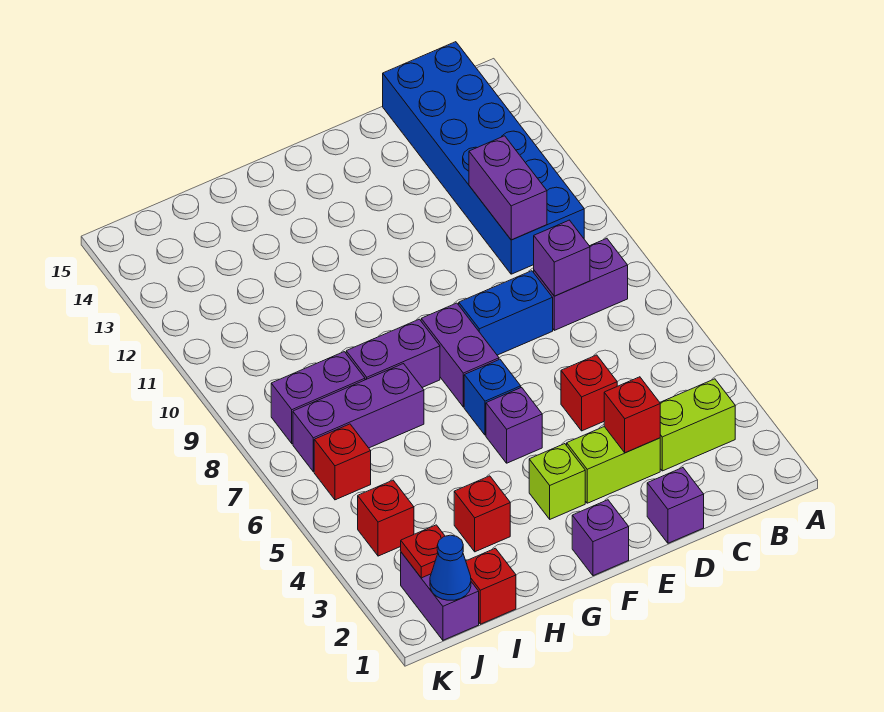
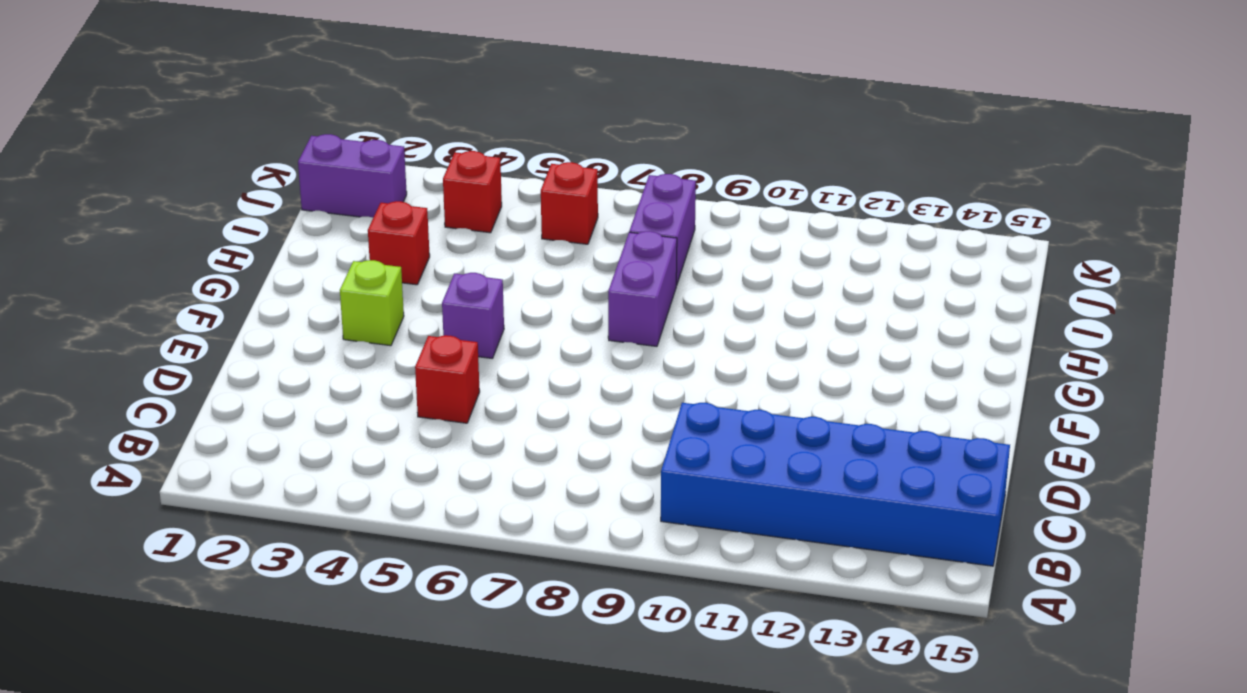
none -> lime 1x2 brick [660,379,735,471]
none -> purple 1x2 brick [534,238,628,330]
none -> purple 1x1 brick [647,468,704,543]

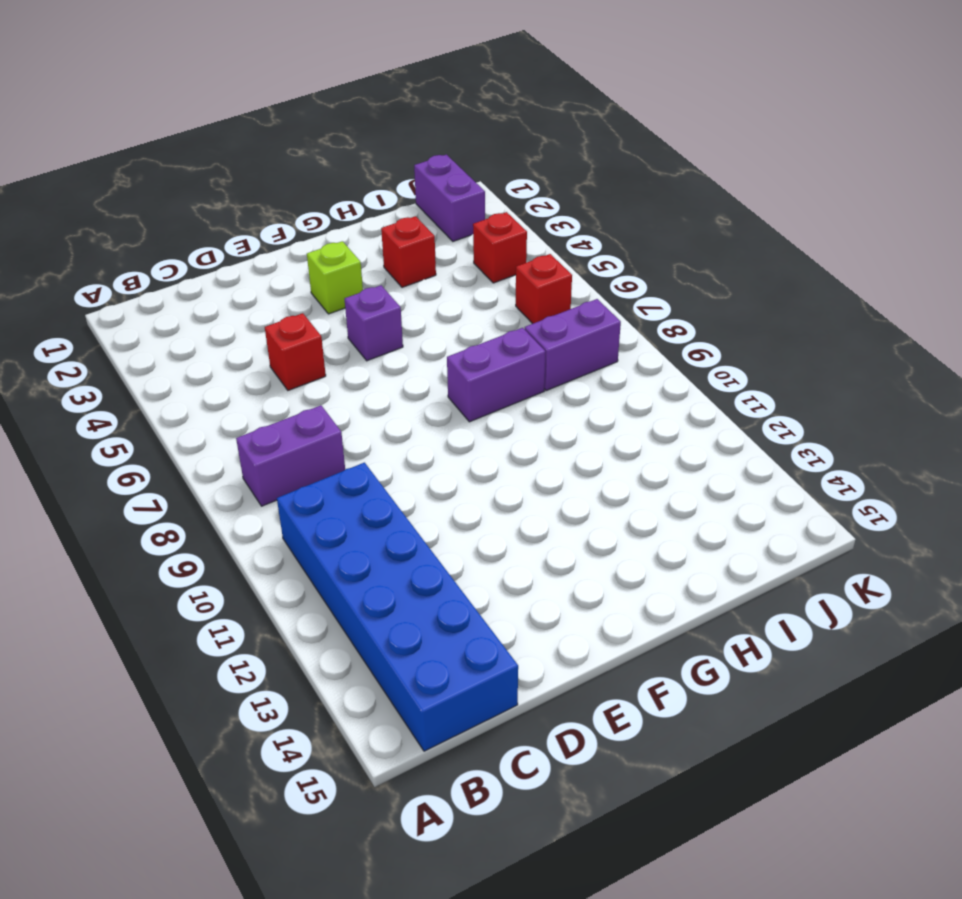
none -> lime 1x2 brick [660,379,735,471]
none -> purple 1x1 brick [647,468,704,543]
none -> lime 1x2 brick [567,427,660,503]

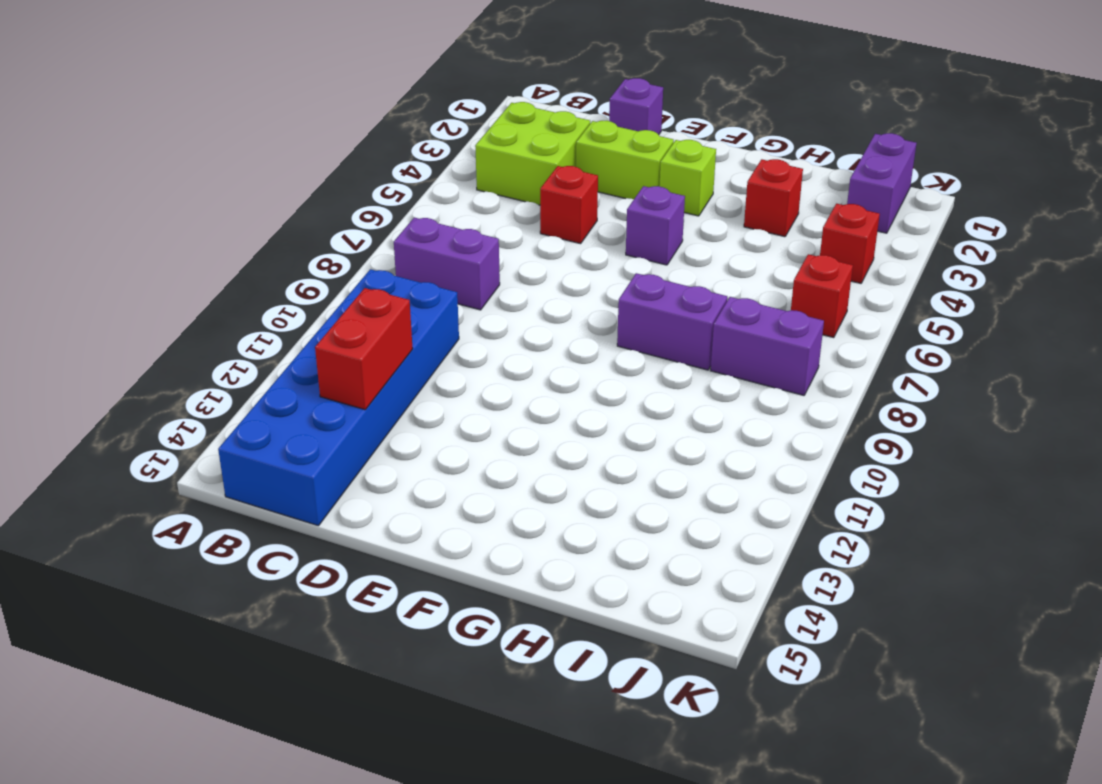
lime 2x2 brick [475,102,590,205] -> lime 1x2 brick [660,379,735,471]
red 1x2 brick [315,288,413,410] -> none
none -> blue 1x2 brick [459,271,553,355]
none -> purple 1x1 brick [572,500,629,576]
none -> blue 1x1 brick [464,359,521,435]

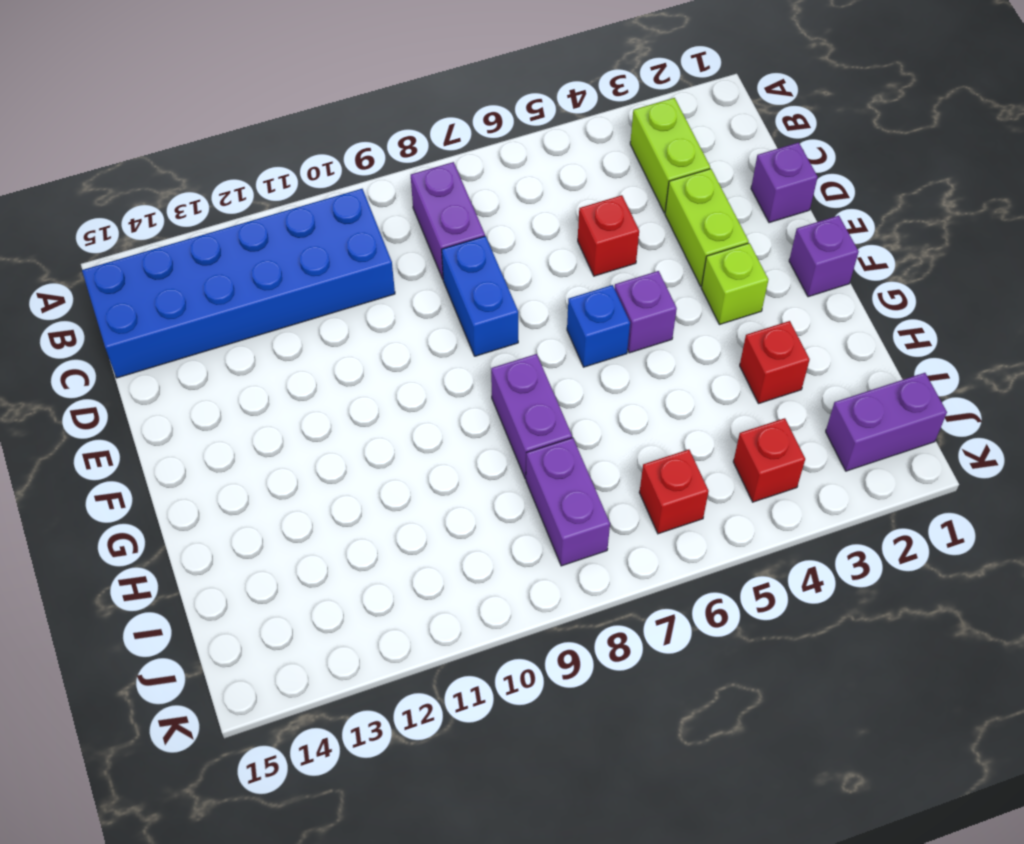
none -> purple 1x2 brick [421,303,499,407]
none -> purple 1x3 brick [293,364,424,472]
none -> red 1x1 brick [466,548,516,624]

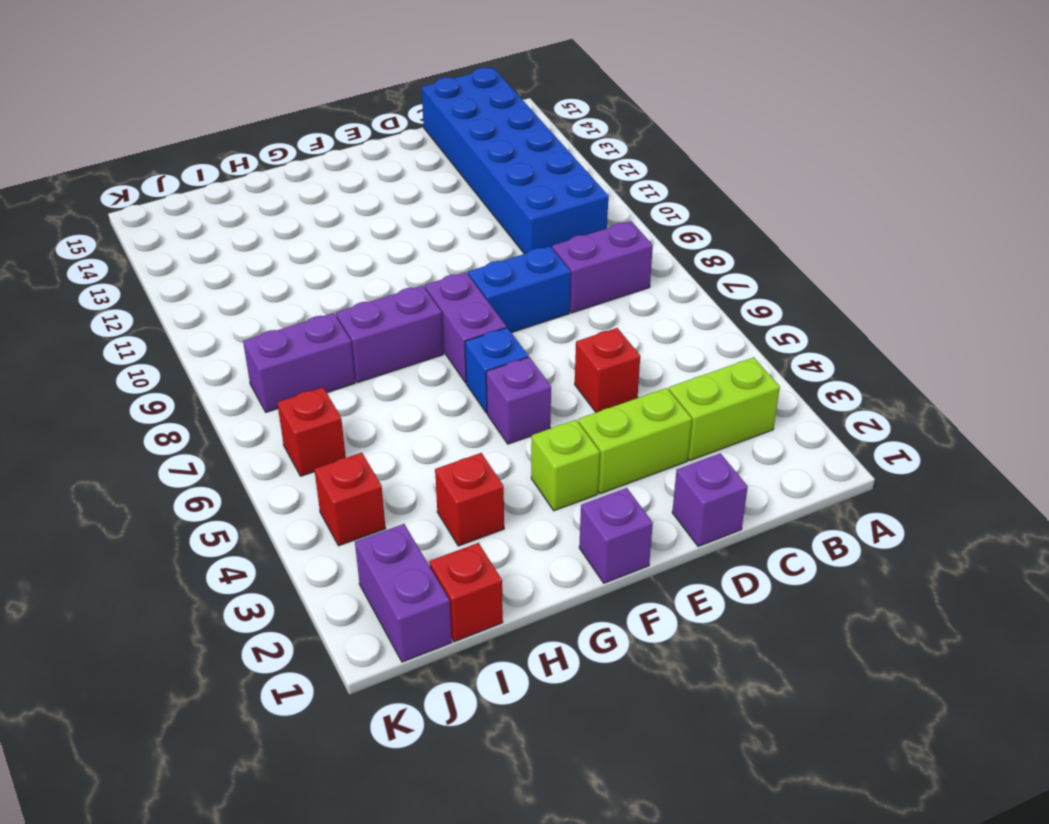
none -> purple 1x3 brick [293,364,424,472]
none -> purple 1x1 brick [534,220,590,296]
none -> purple 1x2 brick [469,136,547,240]

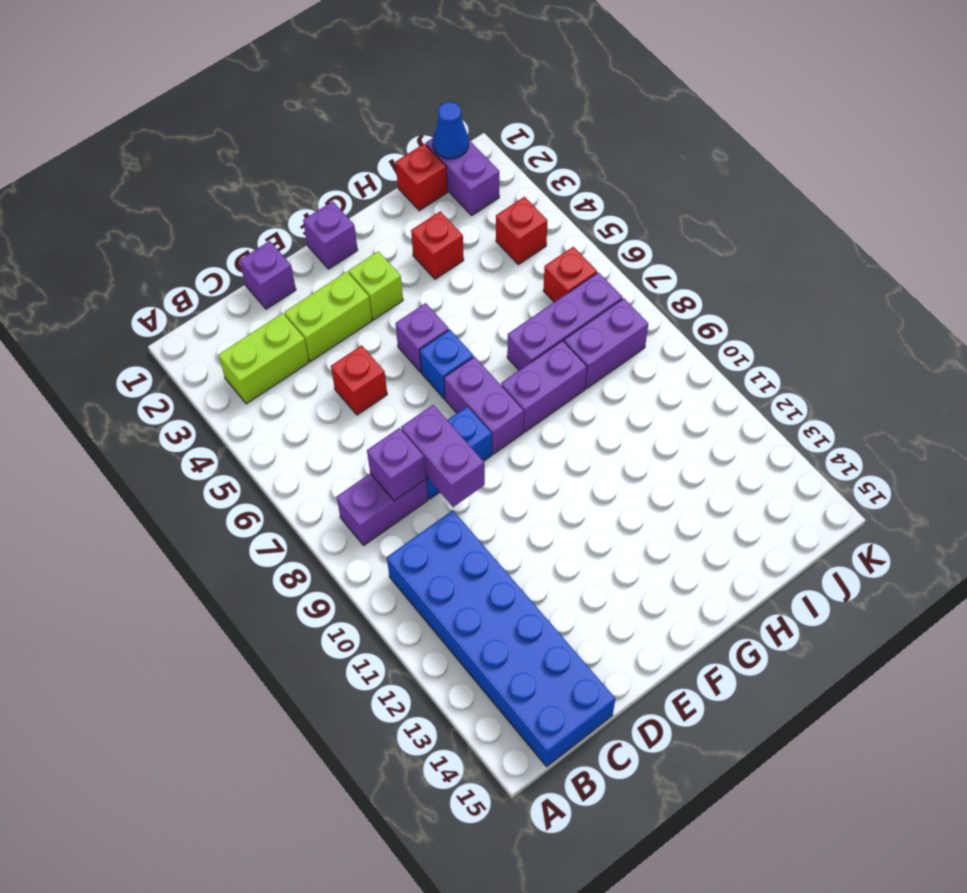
purple 1x2 brick [401,405,485,507] -> purple 1x2 brick moved to [469,136,547,240]
none -> red 1x1 brick [604,377,660,453]
none -> red 1x1 plate [401,525,445,578]

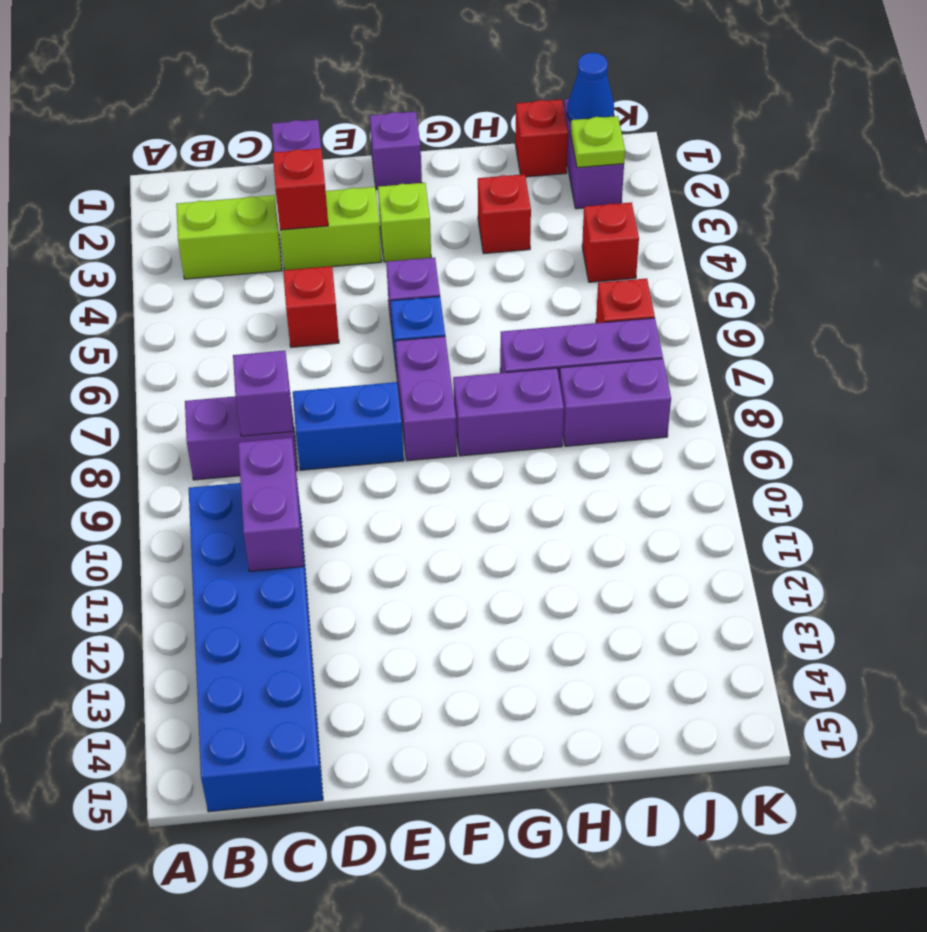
lime 1x1 plate [571,116,625,168] -> red 1x1 plate [401,525,445,578]

